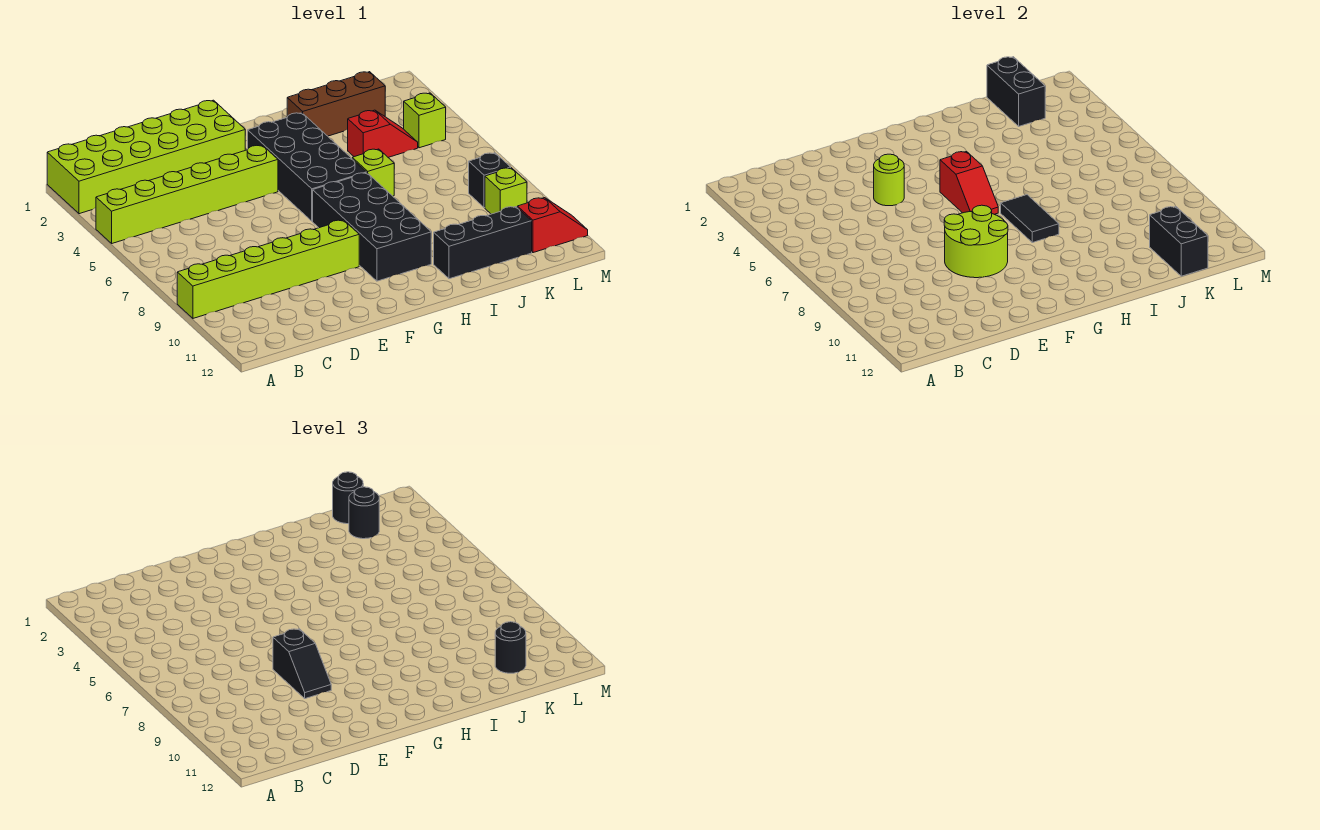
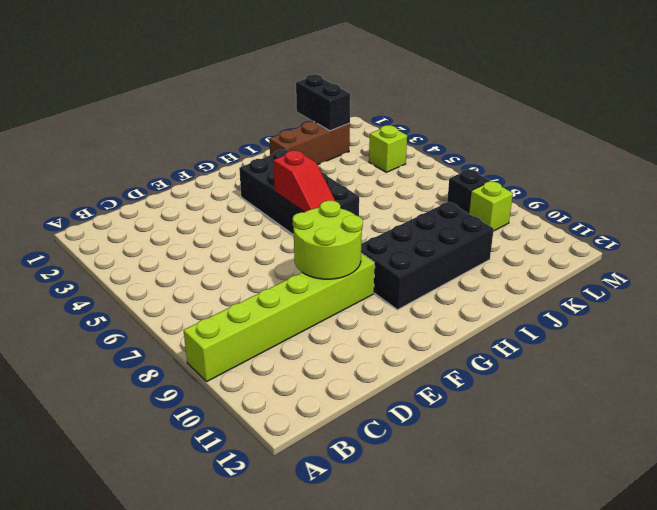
black 2x4 brick [361,202,494,310] -> black 2x4 brick turned to [313,173,431,281]
none -> lime 2x6 brick [47,100,245,214]
none -> lime 1x6 brick [96,145,278,243]
none -> lime 1x1 brick [352,149,394,196]

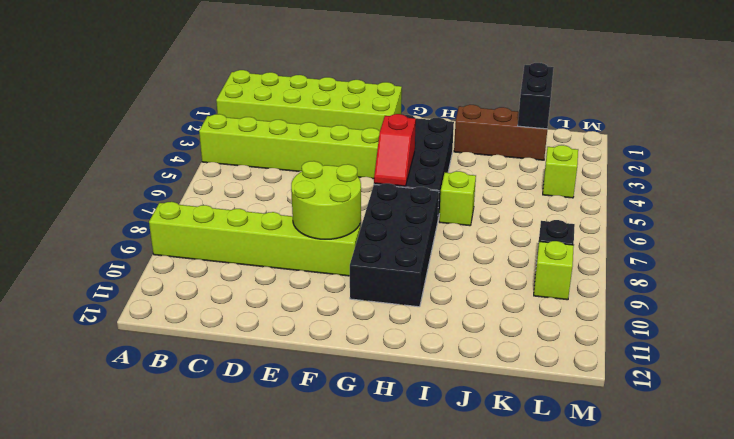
none -> black 1x3 brick [434,207,532,279]
none -> red 1x2 slope [348,110,418,157]
none -> red 1x2 slope [517,198,588,253]

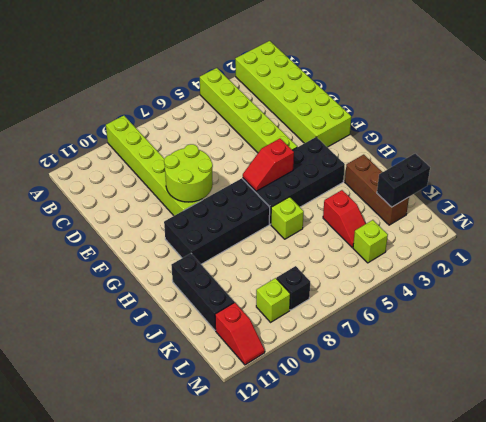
none -> lime 1x1 round brick [874,154,904,206]
none -> black 1x2 tile [1001,195,1059,243]
none -> black 1x2 brick [1150,206,1208,276]

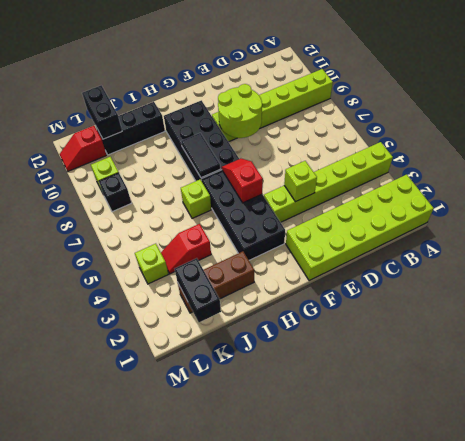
lime 1x1 brick [284,161,317,202] -> lime 1x1 round brick [874,154,904,206]
none -> black 1x2 slope [273,629,331,699]
none -> black 1x1 round brick [333,472,363,524]
none -> black 1x1 round brick [349,487,379,539]

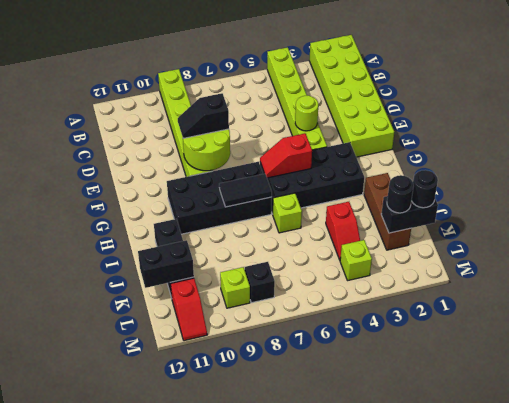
none -> black 1x1 round brick [495,622,526,673]

